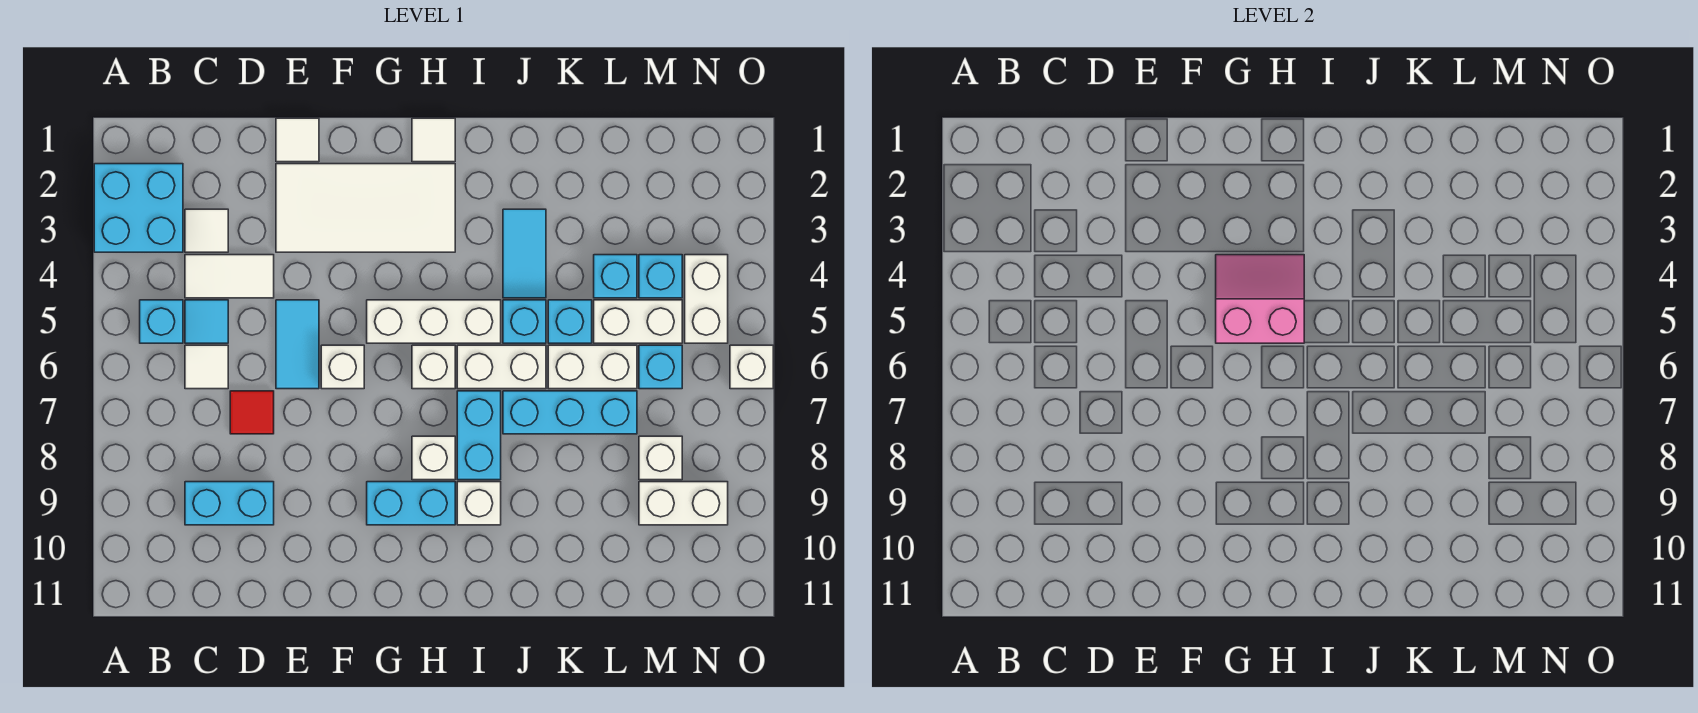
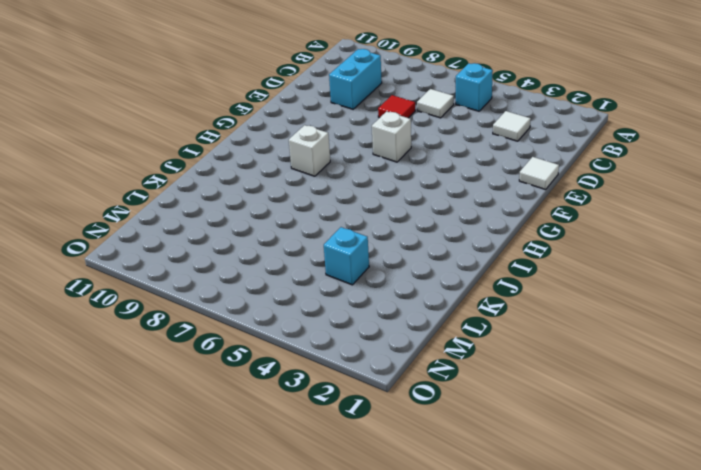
none -> cyan 2x2 brick [94,164,183,252]
none -> white 1x2 tile [185,255,274,298]
none -> cyan 1x1 tile [185,300,228,343]
none -> white 2x4 tile [276,164,455,252]

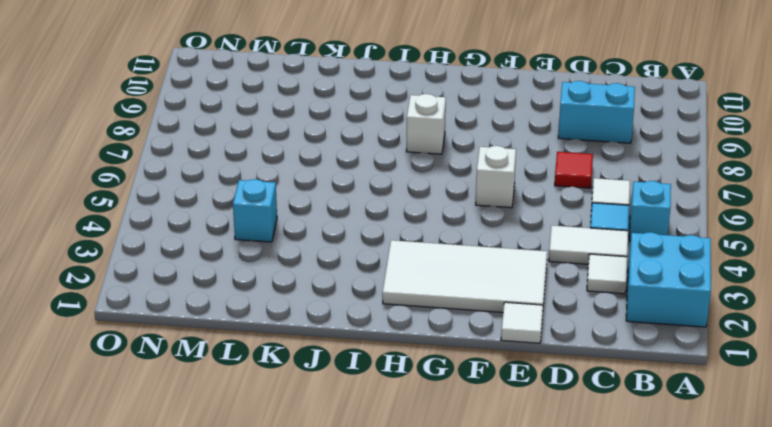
none -> cyan 1x2 tile [276,300,319,389]
none -> white 1x3 brick [367,300,501,343]
none -> cyan 1x2 brick [367,482,455,525]
none -> white 1x1 tile [412,118,455,162]

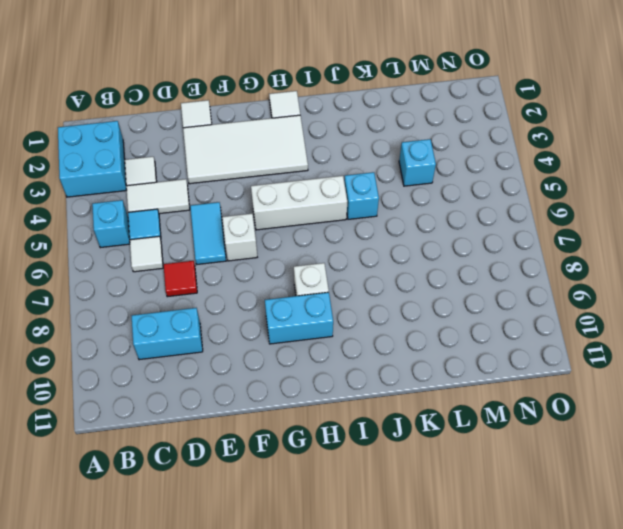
none -> white 1x1 brick [412,345,455,389]
none -> white 1x2 brick [457,345,546,389]
none -> cyan 1x2 brick [457,391,501,480]
none -> white 1x1 brick [457,482,501,525]

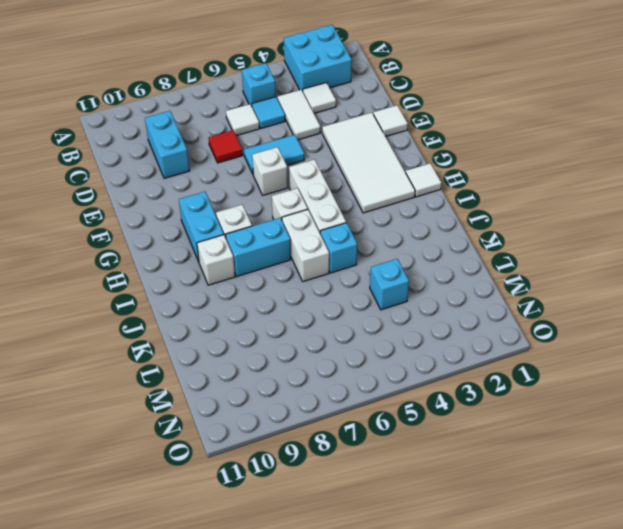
none -> cyan 1x2 tile [503,209,546,298]
none -> cyan 1x3 brick [503,391,637,434]
none -> cyan 1x1 brick [548,300,592,343]
none -> white 1x2 brick [548,345,637,389]

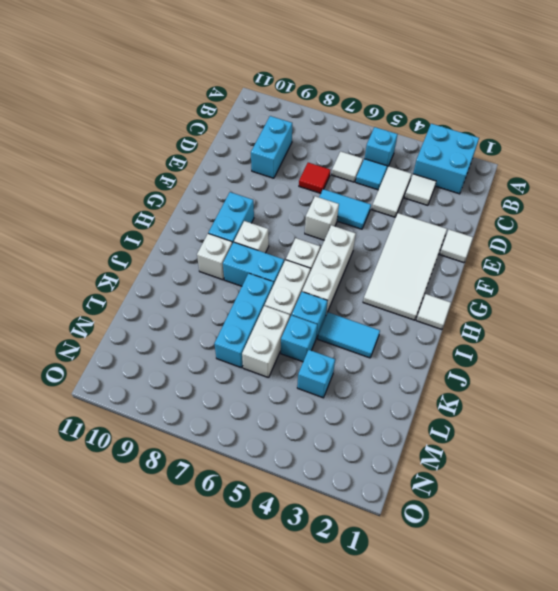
none -> white 1x2 brick [594,300,682,343]
none -> cyan 1x1 brick [639,255,682,298]
none -> cyan 1x1 brick [639,345,682,389]
none -> white 1x1 brick [639,436,682,480]

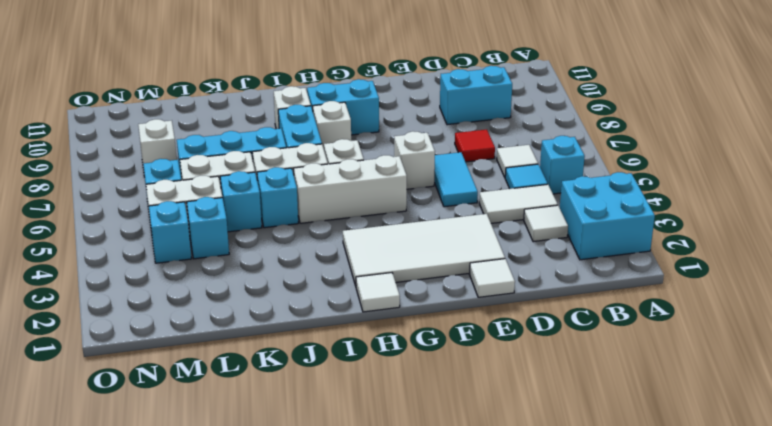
none -> cyan 1x2 tile [503,209,546,298]
none -> white 1x2 brick [639,482,728,525]
none -> white 1x2 brick [685,255,728,343]
none -> white 1x1 brick [730,345,773,389]

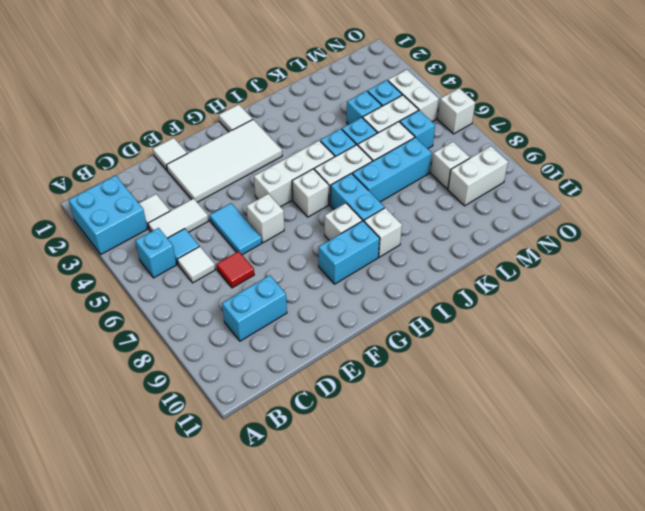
none -> cyan 1x2 tile [503,209,546,298]
none -> pink 2x2 slope [1216,255,1304,343]

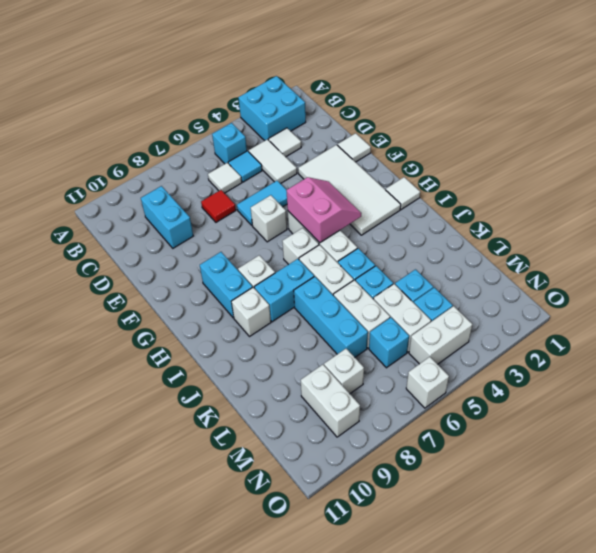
none -> cyan 1x2 tile [503,209,546,298]

